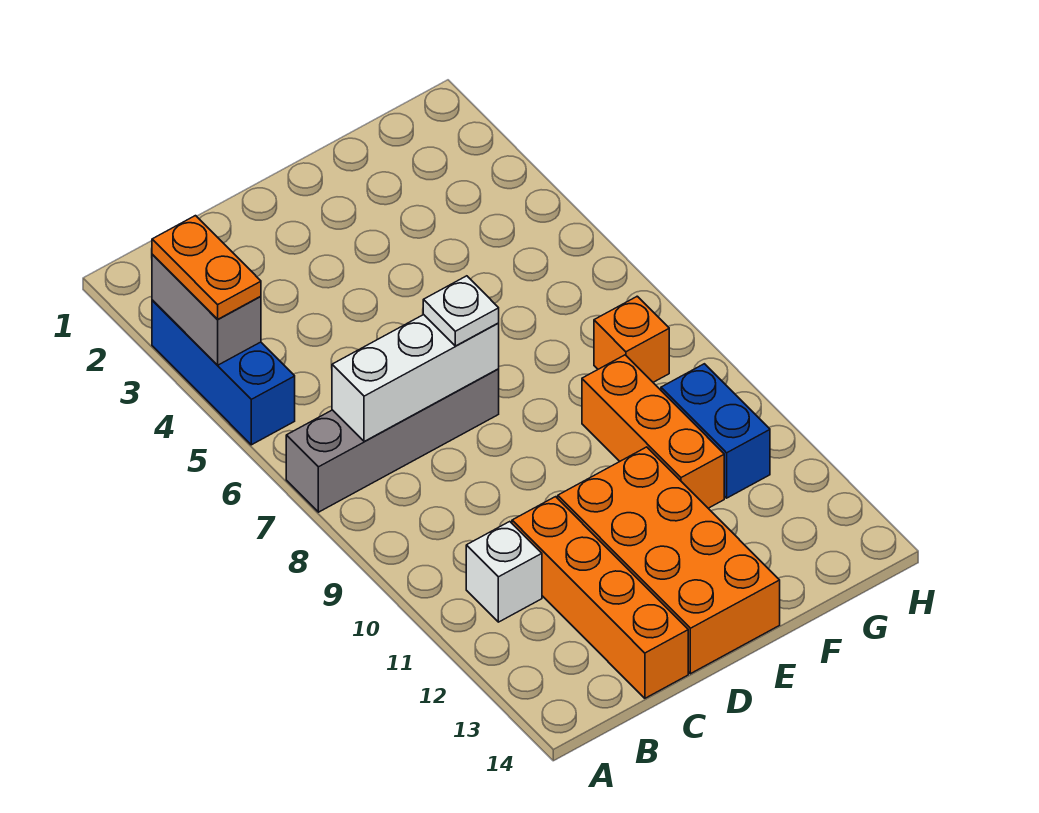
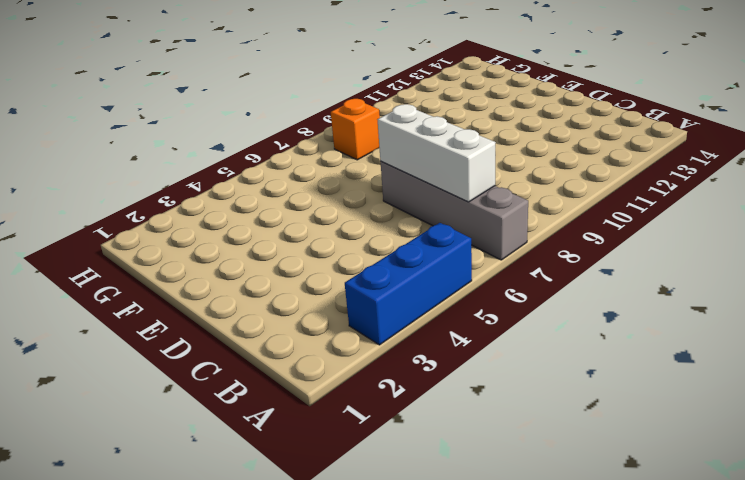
none -> white 1x1 brick [466,522,542,622]
none -> orange 1x4 brick [512,497,688,698]
none -> orange 2x4 brick [558,447,780,674]

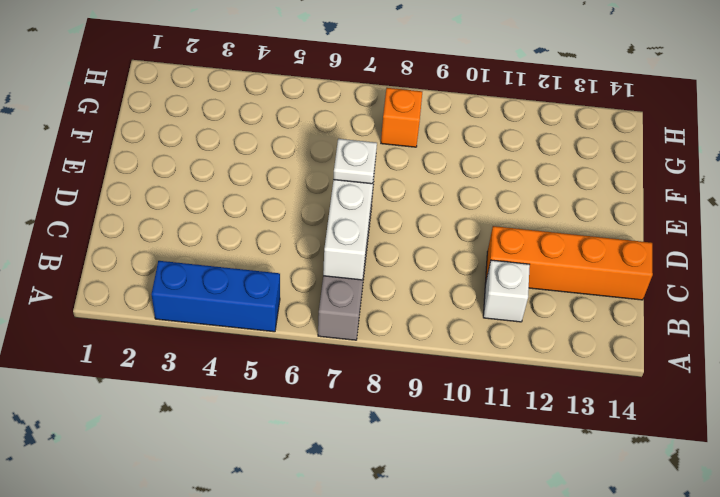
none -> orange 2x4 brick [558,447,780,674]
none -> orange 1x3 brick [582,355,724,508]
none -> blue 1x2 brick [661,364,770,498]

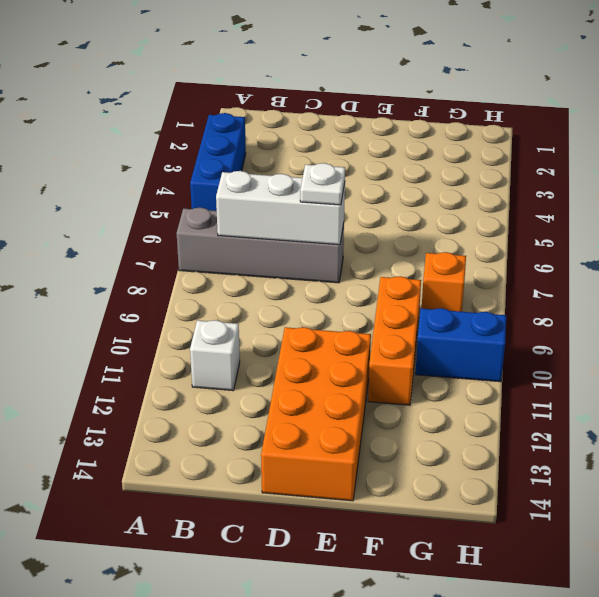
blue 1x2 brick [416,308,506,382] -> blue 1x2 brick turned to [661,364,770,498]
none -> orange 1x4 brick [512,497,688,698]
none -> grey 1x2 brick [152,255,261,365]
none -> orange 1x2 plate [152,216,261,319]

